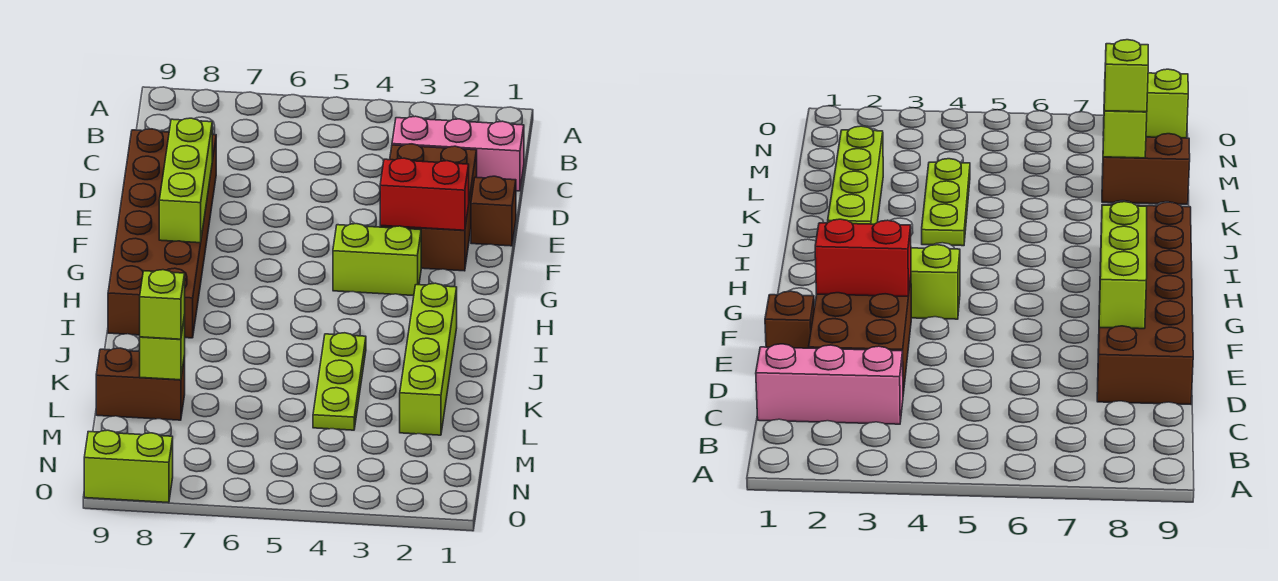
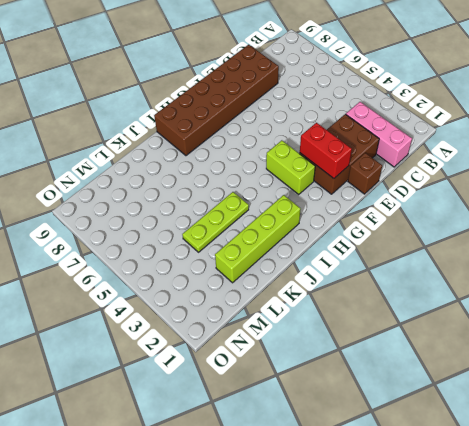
none -> brown 1x2 brick [96,348,185,420]
none -> lime 1x2 brick [84,430,173,503]
none -> lime 1x3 brick [159,118,212,243]

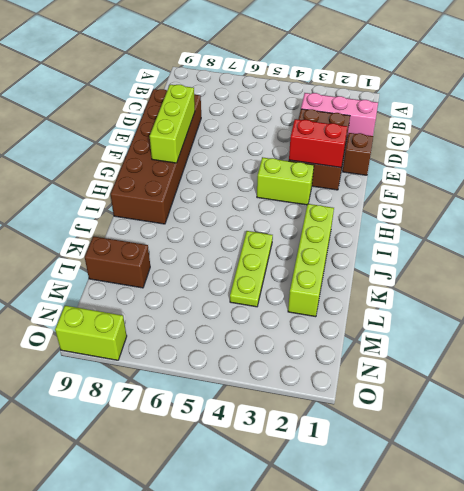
none -> lime 1x1 brick [140,315,185,380]
none -> lime 1x1 brick [140,270,185,339]

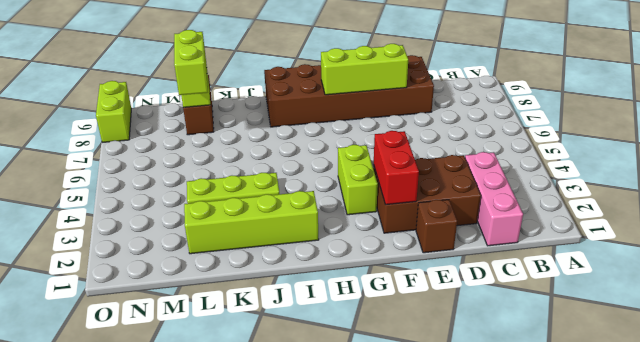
lime 1x2 brick [174,30,208,95] -> lime 1x1 brick [140,270,185,339]

